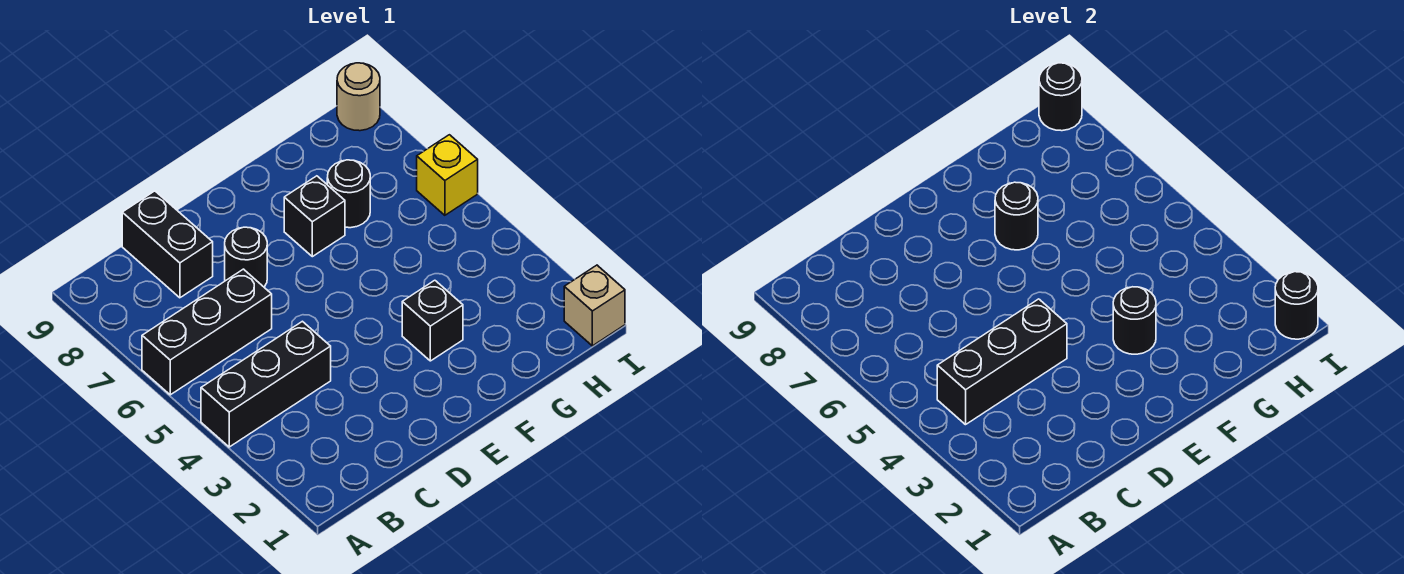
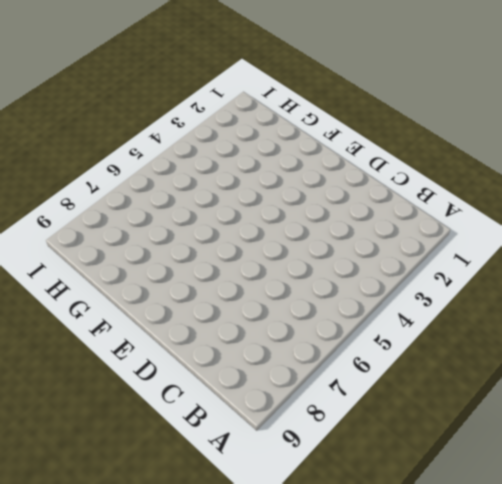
none -> black 1x3 brick [201,321,331,447]
none -> black 1x3 brick [142,269,272,395]
none -> black 1x2 brick [122,191,213,298]

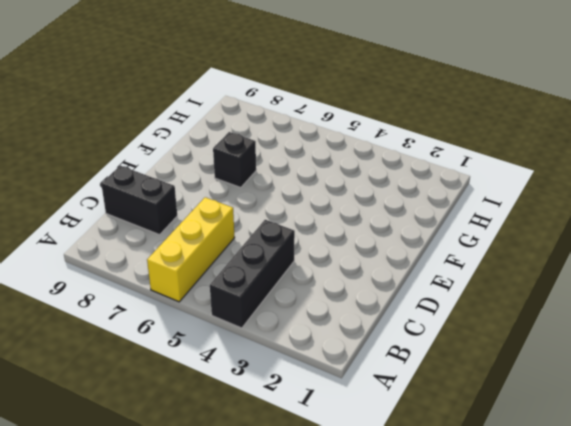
yellow 1x3 brick [147,197,235,302] -> black 1x3 brick [142,269,272,395]
none -> black 1x1 round brick [225,227,267,287]
none -> black 1x1 brick [402,280,463,361]
none -> black 1x1 round brick [327,160,370,228]

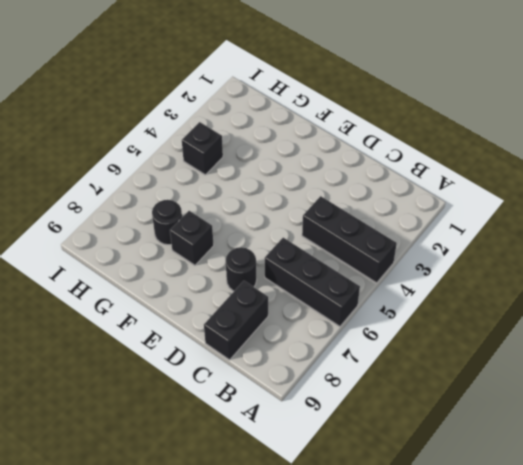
black 1x1 brick [182,122,223,175] -> black 1x1 brick moved to [402,280,463,361]
none -> tan 1x1 brick [564,265,625,346]
none -> yellow 1x1 brick [417,135,478,215]
none -> tan 1x1 round brick [337,63,380,131]

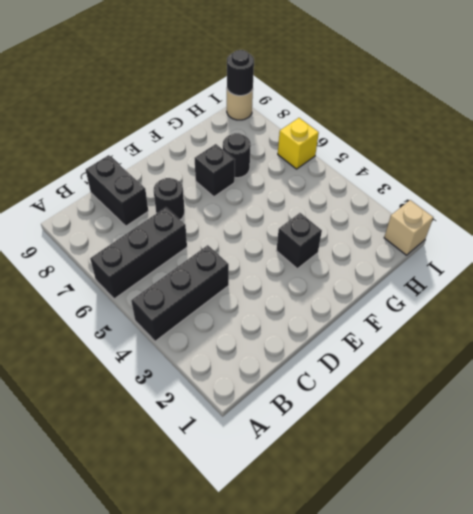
none -> black 1x3 brick [937,299,1067,425]
none -> black 1x1 round brick [1113,287,1156,354]
none -> black 1x1 round brick [995,182,1038,250]

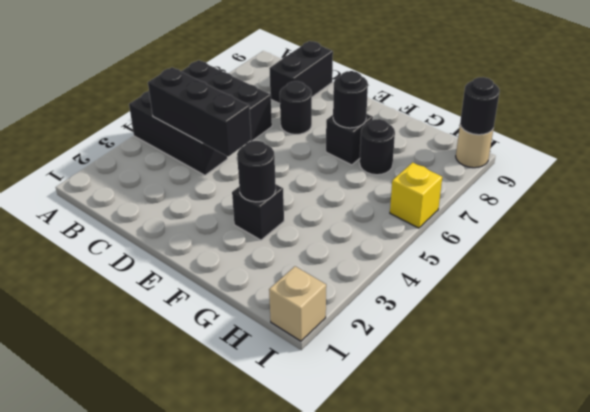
none -> black 1x1 round brick [1275,272,1318,339]

